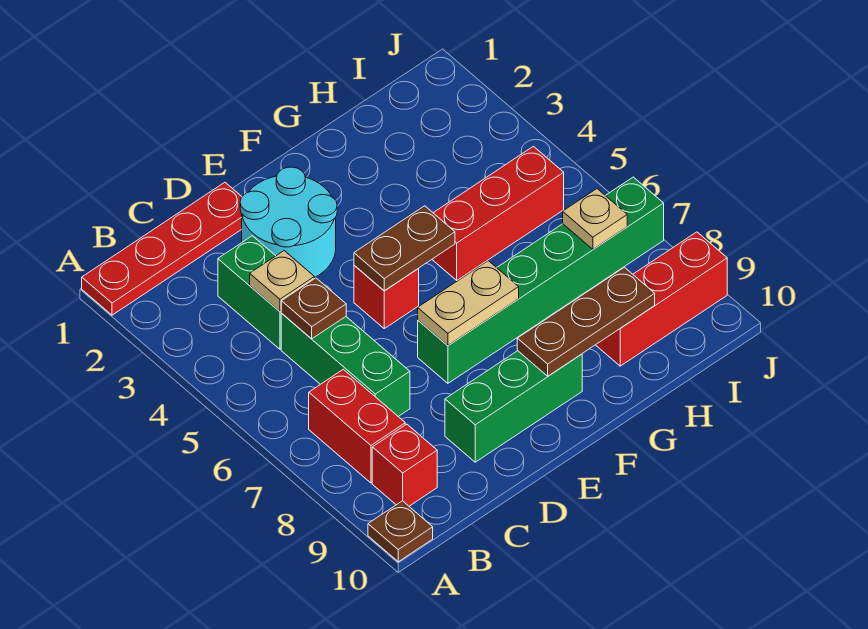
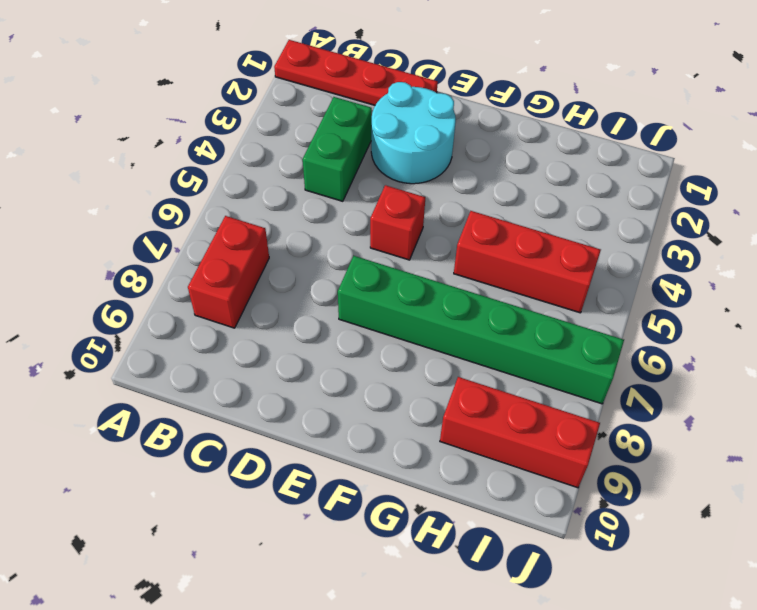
none -> brown 1x1 plate [368,501,433,562]
none -> red 1x1 brick [372,424,437,506]
none -> green 1x3 brick [281,314,410,417]

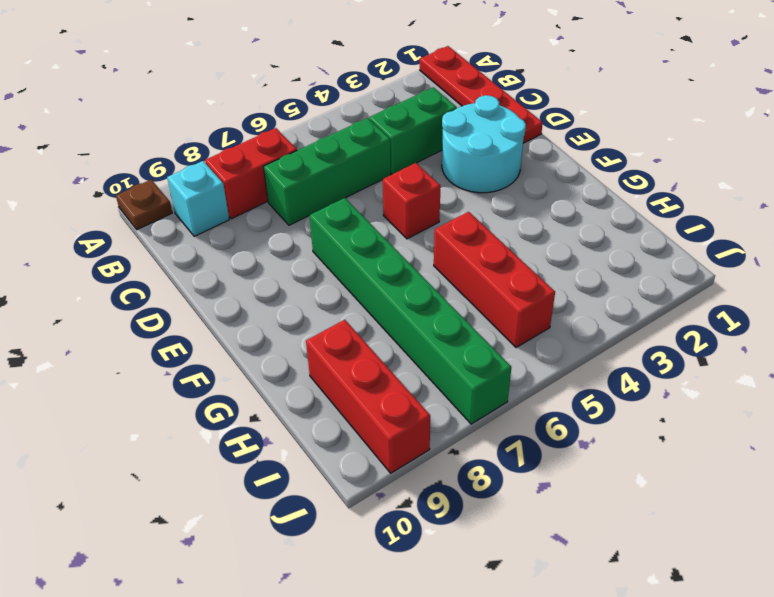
cyan 1x1 brick [167,161,229,236] -> red 1x1 brick [372,424,437,506]
none -> green 1x3 brick [445,351,582,462]
none -> tan 1x1 plate [250,251,314,311]
none -> brown 1x1 plate [281,278,346,339]

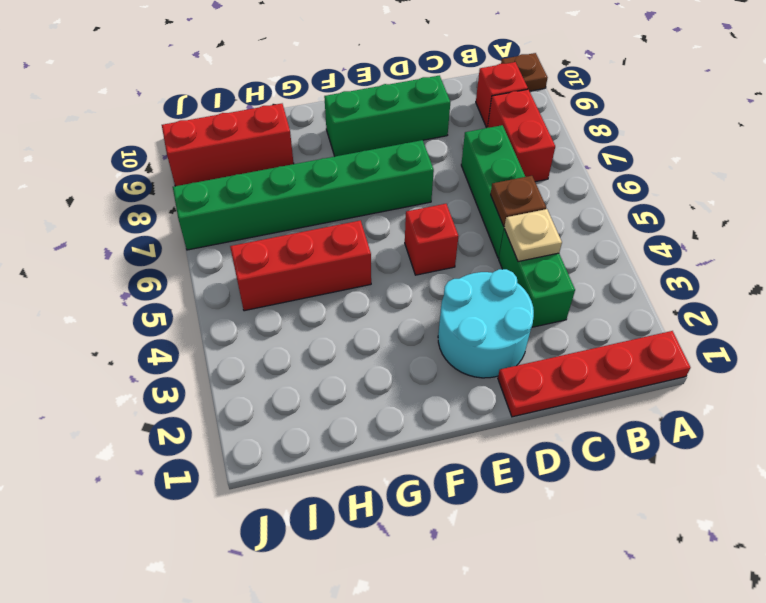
none -> brown 1x2 plate [354,206,455,291]
none -> tan 1x2 plate [418,261,519,345]
none -> brown 1x3 plate [517,267,655,376]

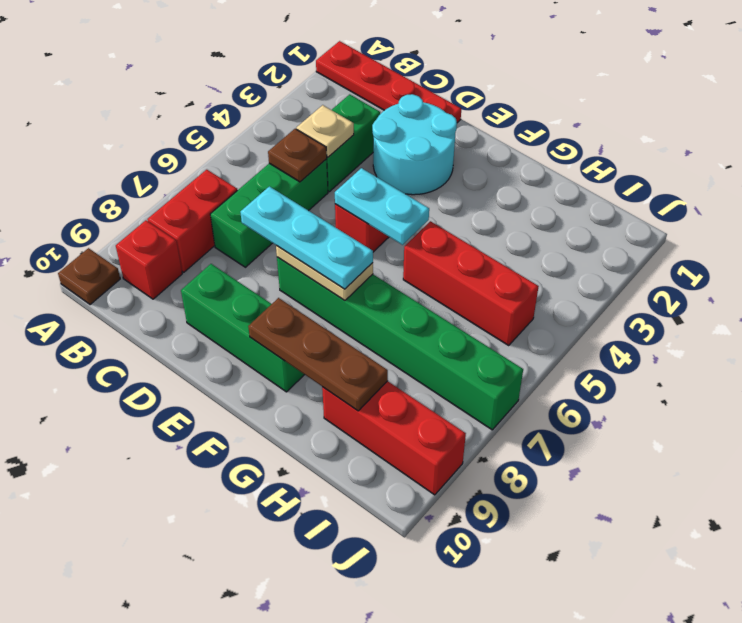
cyan 1x3 plate [240,186,373,289] -> none
cyan 1x2 plate [335,168,429,245] -> brown 1x2 plate [354,206,455,291]
none -> tan 1x1 plate [563,189,627,249]

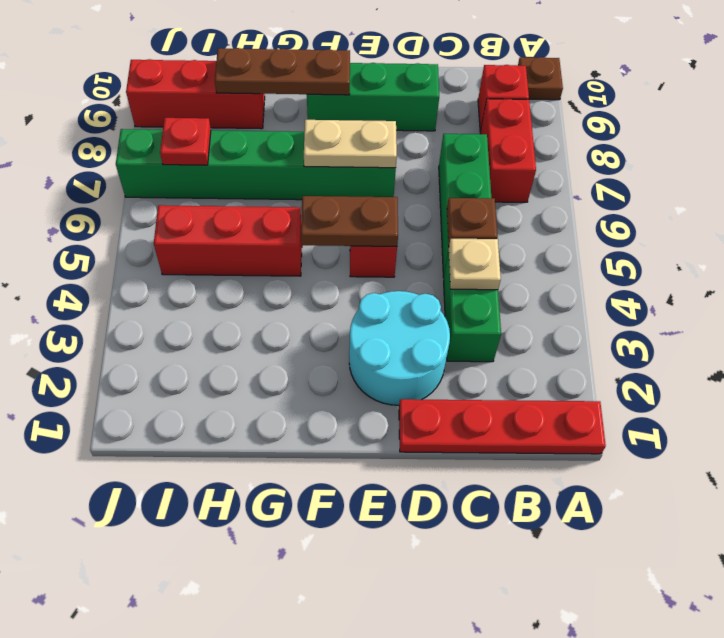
red 1x1 plate [160,118,211,165] -> tan 1x1 plate [563,189,627,249]

